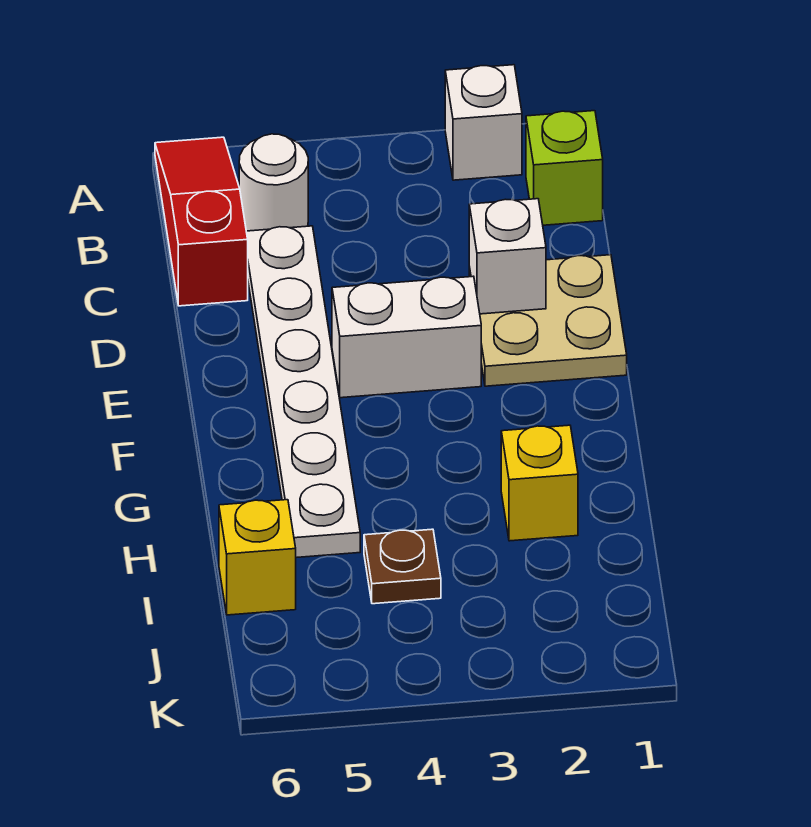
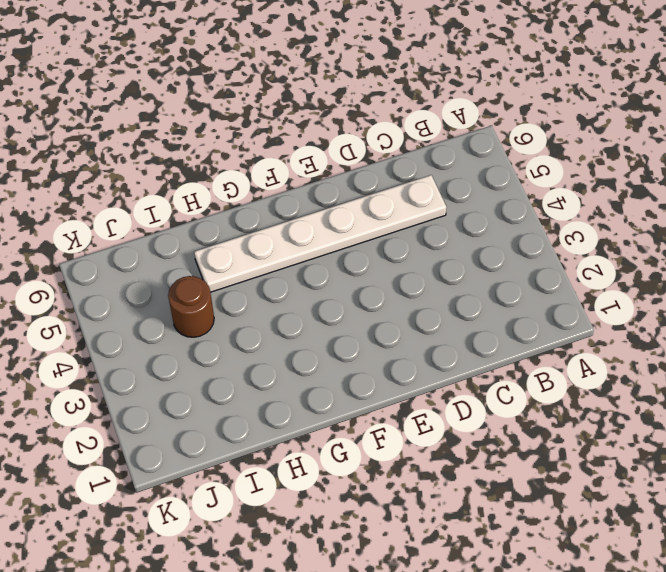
brown 1x1 round brick [168,276,214,337] -> brown 1x1 plate [364,529,441,604]
none -> white 1x1 brick [445,65,522,180]
none -> red 1x3 slope [155,137,248,306]

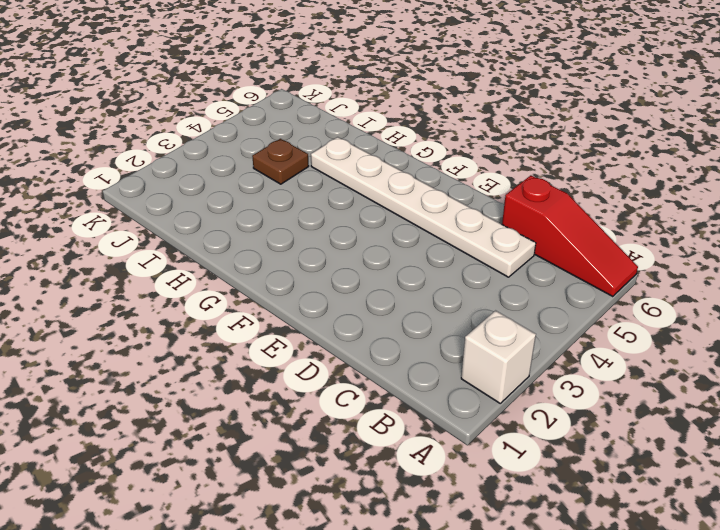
none -> lime 1x1 brick [526,111,603,225]
none -> white 1x1 round brick [239,134,308,231]

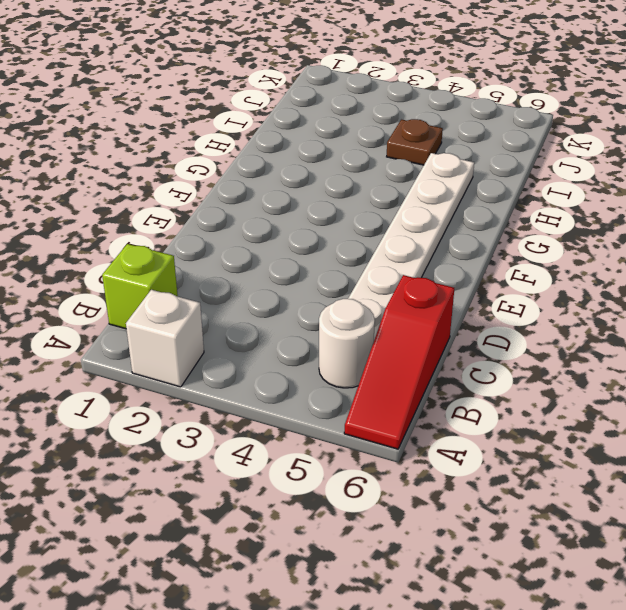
none -> tan 2x2 plate [469,255,627,386]
none -> white 1x2 brick [332,276,481,398]

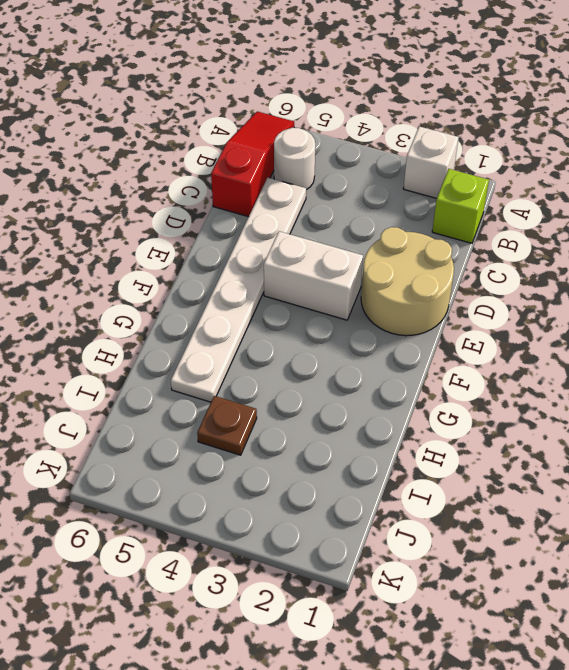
tan 2x2 round brick [361,227,454,336] -> tan 2x2 plate [469,255,627,386]
none -> yellow 1x1 brick [501,425,578,541]
none -> yellow 1x1 brick [219,500,296,615]

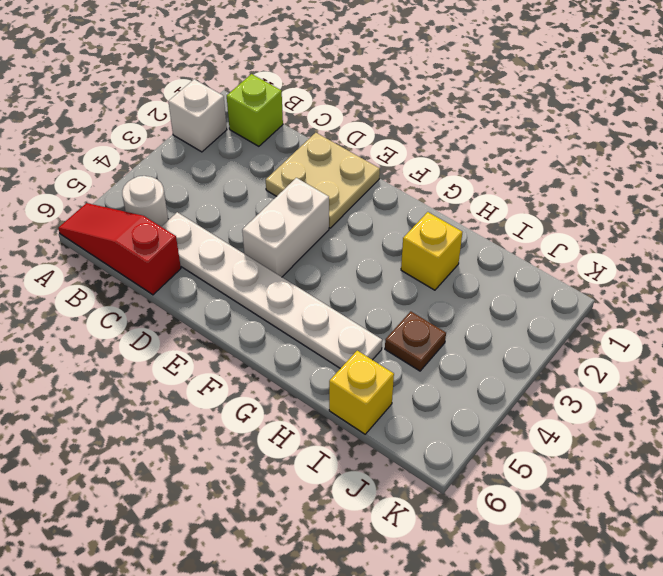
none -> white 1x1 brick [469,199,546,314]

